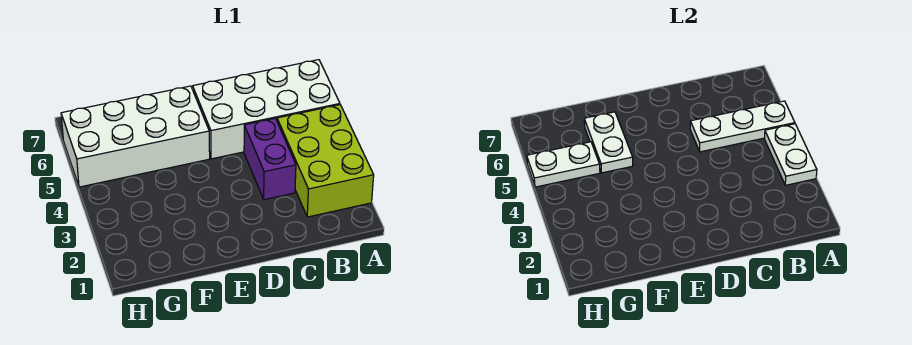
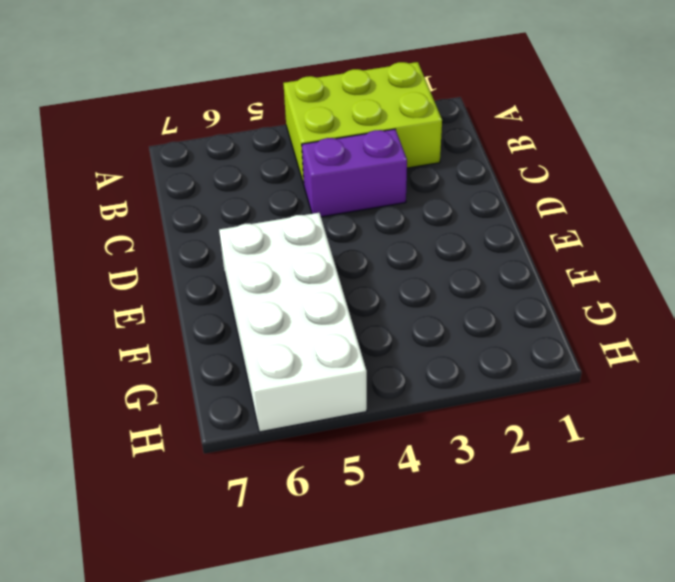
none -> white 2x4 brick [193,60,340,159]
none -> white 1x2 plate [765,124,817,185]

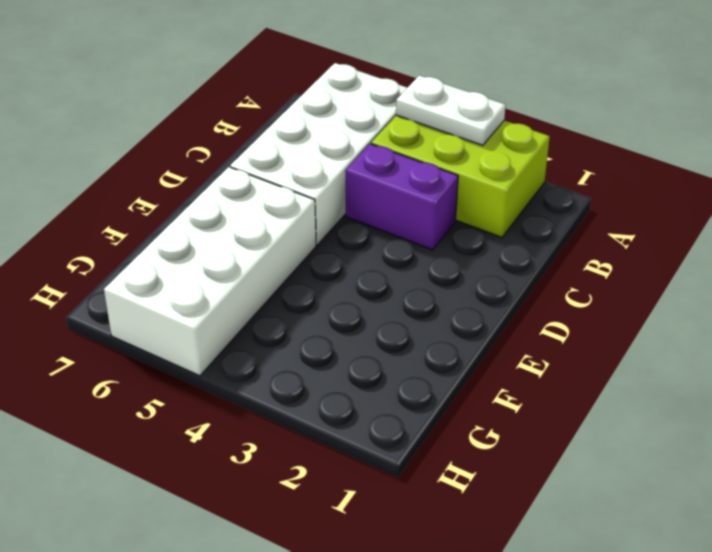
none -> white 1x3 plate [690,101,795,152]
none -> white 1x2 plate [584,112,633,173]

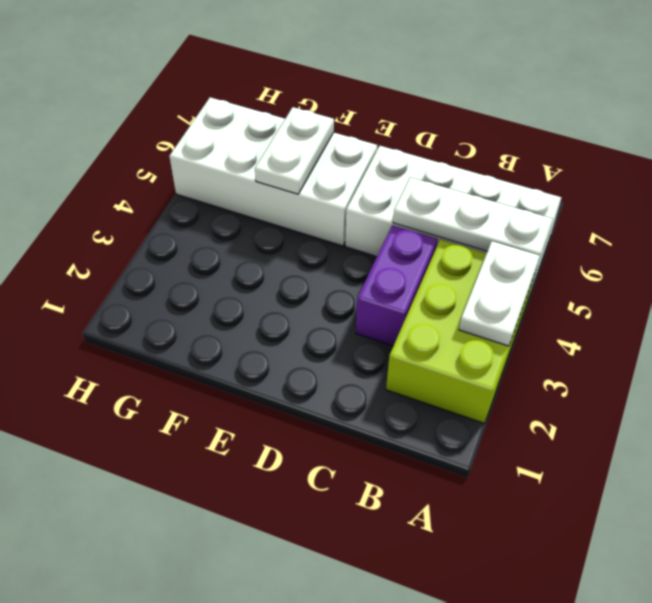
none -> white 1x2 plate [527,142,600,187]

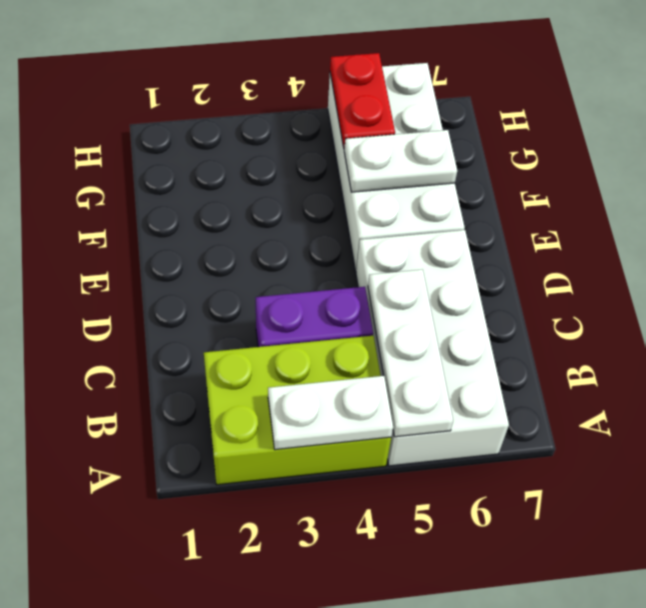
red 1x2 plate [330,53,395,148] -> white 1x2 plate [527,142,600,187]

